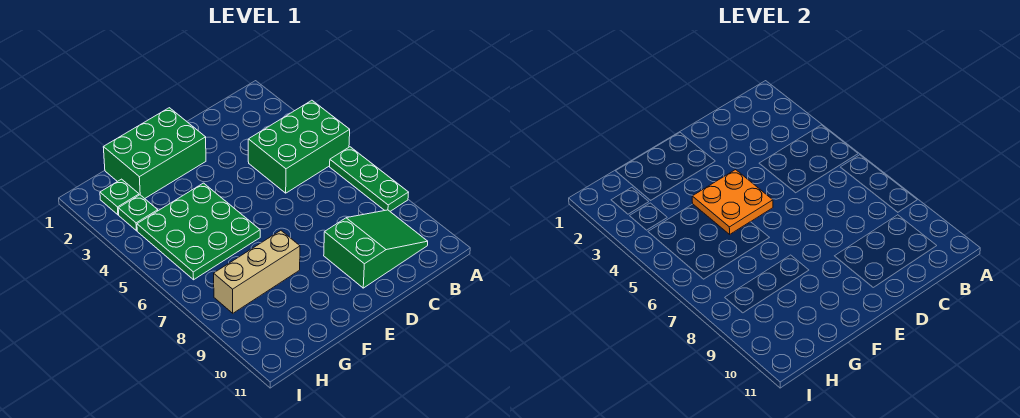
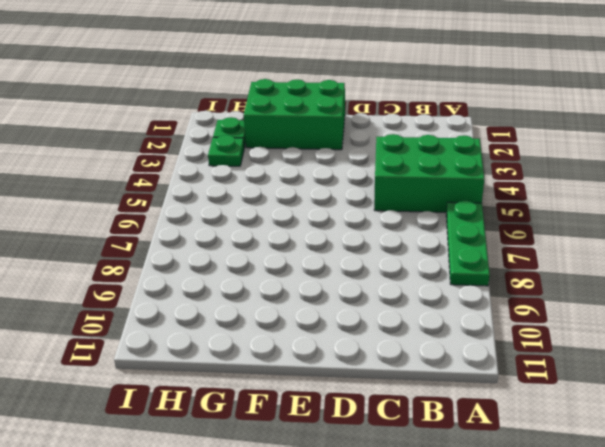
none -> green 2x3 slope [324,210,428,288]
none -> green 3x3 plate [137,183,260,280]

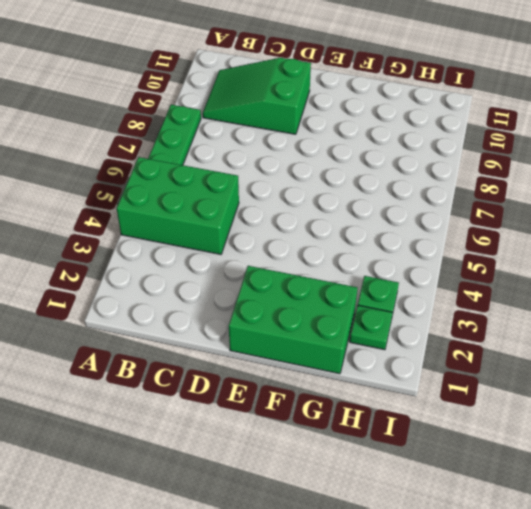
none -> green 3x3 plate [137,183,260,280]
none -> tan 1x3 brick [214,231,300,313]

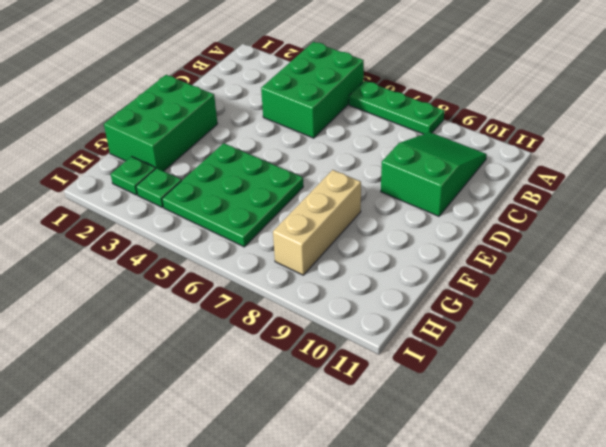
none -> orange 2x2 plate [692,170,773,234]

